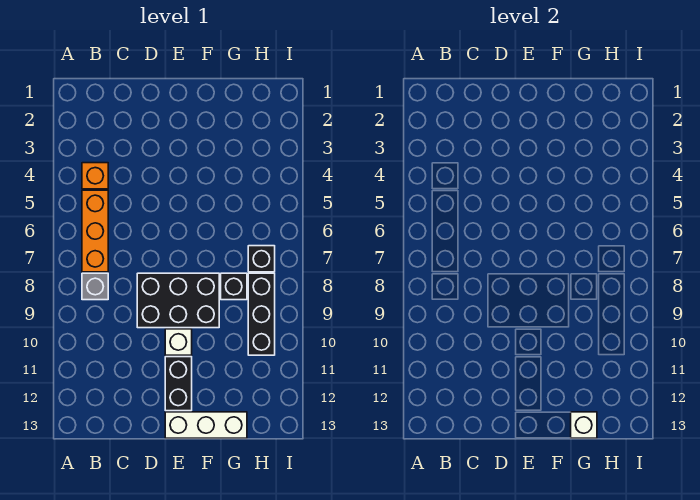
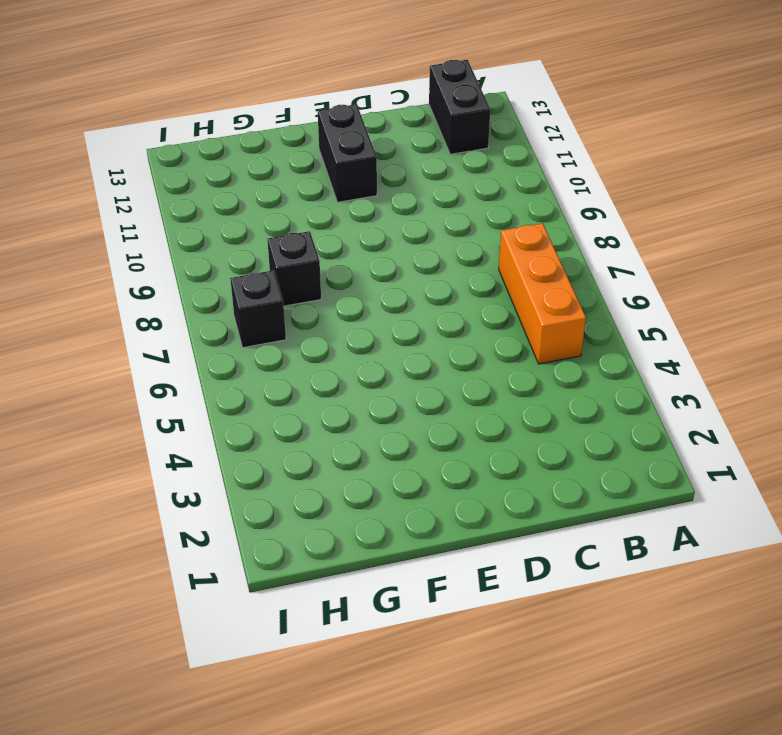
black 1x2 brick [429,60,490,154] -> none
none -> orange 1x1 brick [82,163,108,189]
none -> grey 1x1 brick [82,273,108,300]

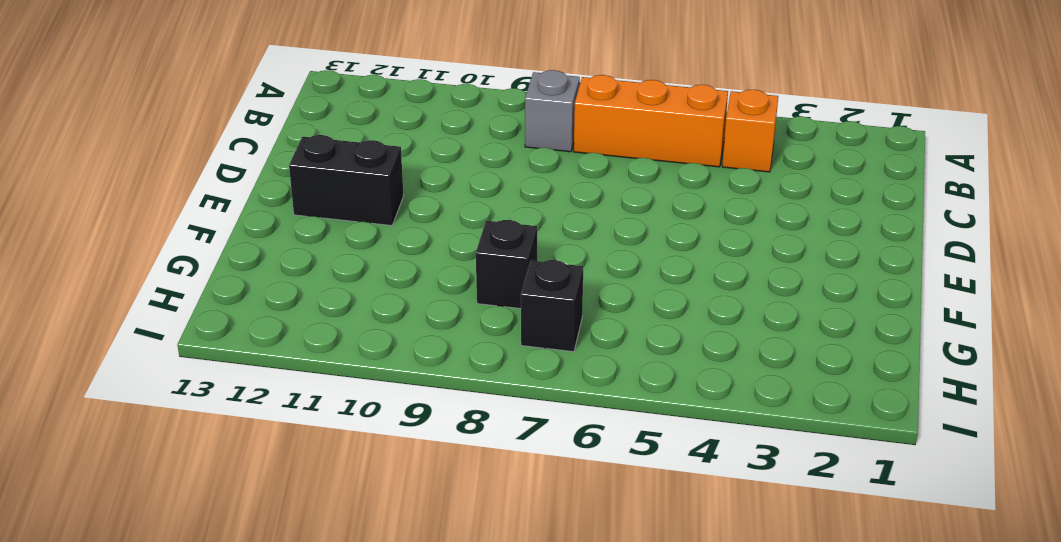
none -> black 2x3 brick [137,273,219,328]
none -> white 1x1 brick [165,329,192,355]

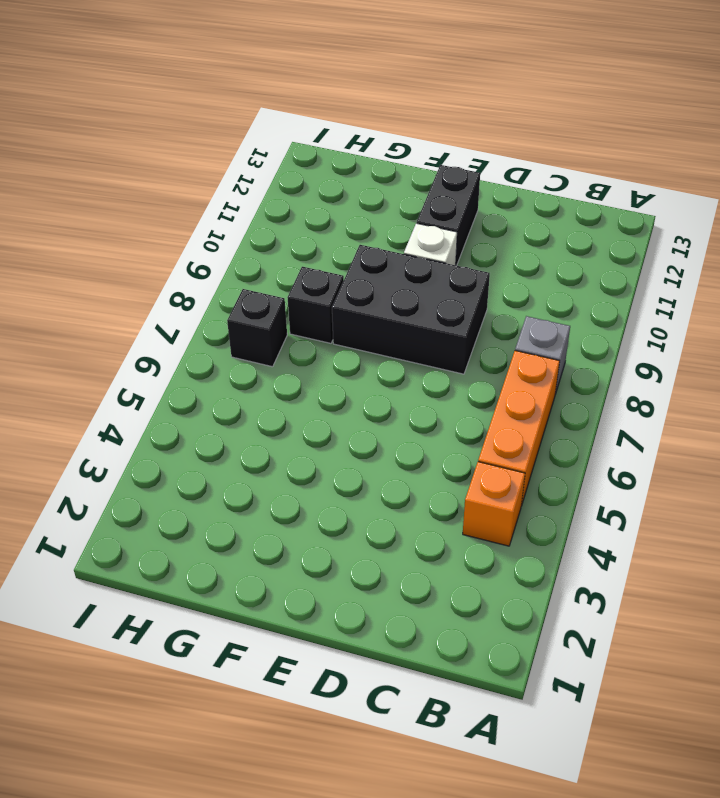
none -> white 1x3 brick [165,412,247,438]
none -> black 1x3 brick [248,273,275,355]

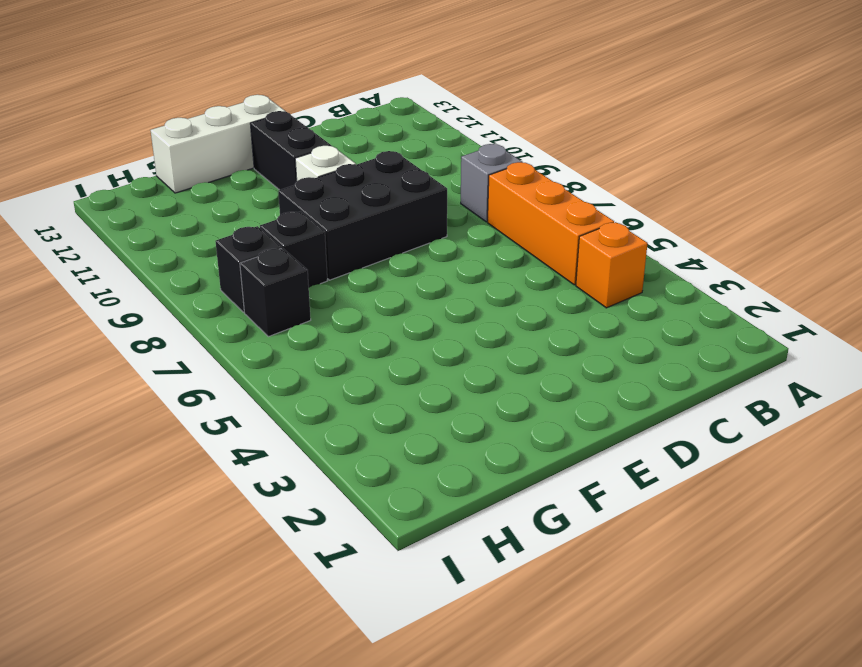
black 1x1 brick [215,226,281,312] -> black 1x3 brick [248,273,275,355]
none -> white 1x1 brick [571,412,597,438]

